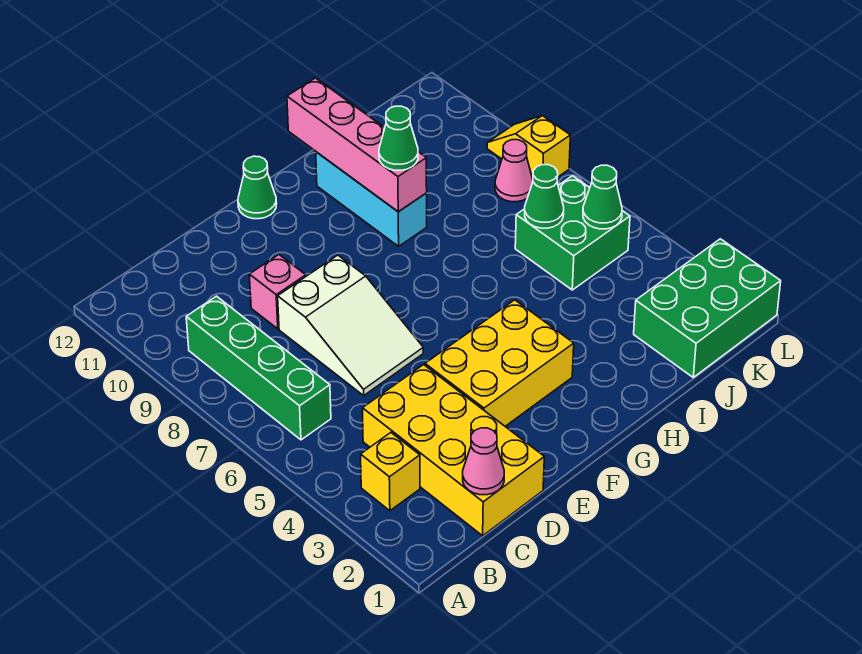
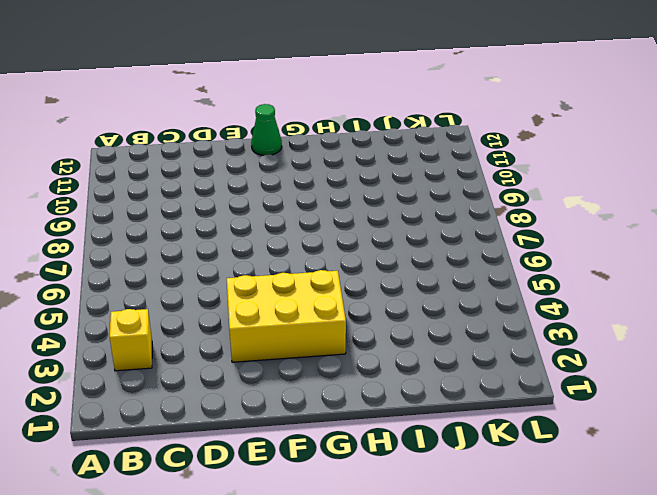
none -> green 1x4 brick [186,296,331,440]
none -> yellow 2x4 brick [362,365,544,536]
none -> white 2x3 slope [278,255,423,395]

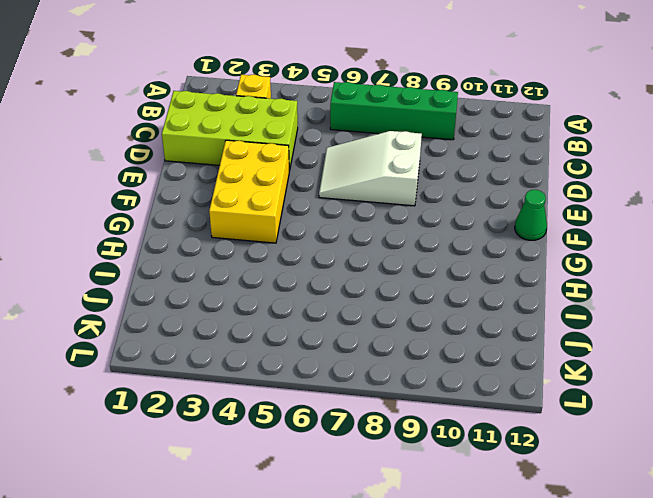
lime 2x4 brick [162,91,298,171] -> yellow 2x4 brick [362,365,544,536]
none -> pink 1x1 brick [249,255,306,329]
none -> cyan 1x3 brick [316,152,427,246]
none -> green 2x3 brick [634,239,781,377]

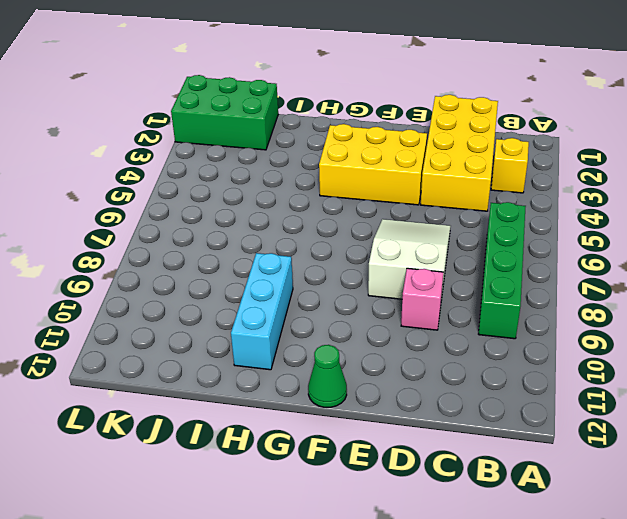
none -> green 2x2 brick [515,176,630,290]
none -> pink 1x1 cone [495,140,533,202]
none -> yellow 1x2 slope [487,116,570,179]

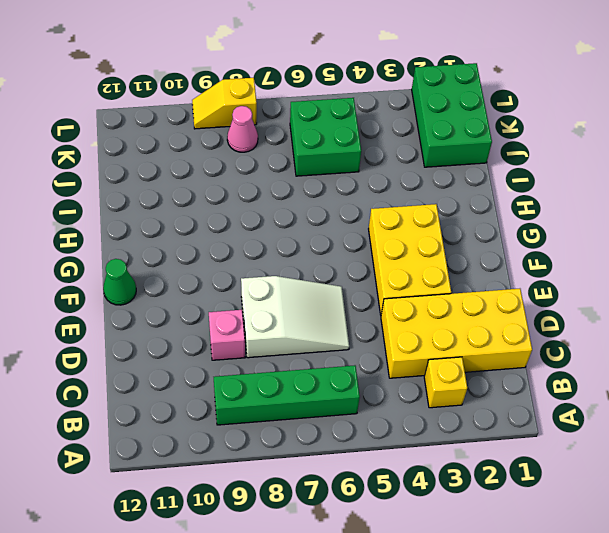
none -> cyan 1x3 brick [316,152,427,246]
none -> pink 1x1 cone [463,428,504,495]
none -> pink 1x4 brick [287,78,427,211]

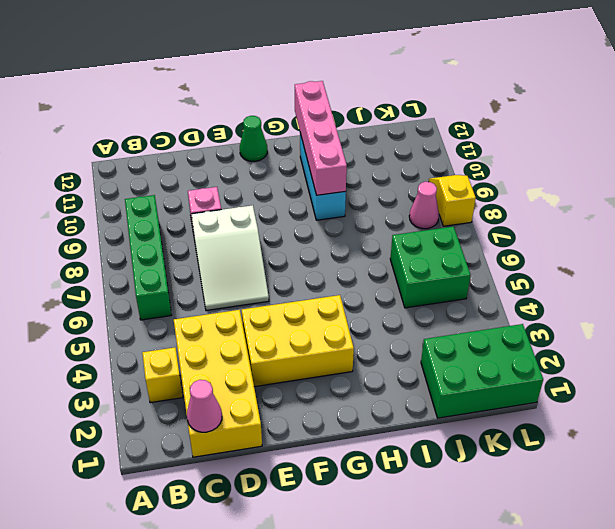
none -> green 1x1 cone [525,165,564,228]
none -> green 1x1 cone [583,165,622,229]
none -> green 1x1 cone [379,106,418,170]

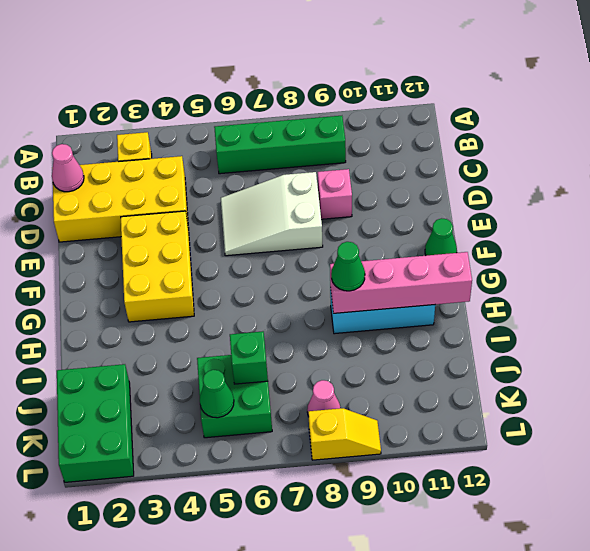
green 1x1 brick [230,331,268,384] -> green 1x1 cone [525,165,564,228]

